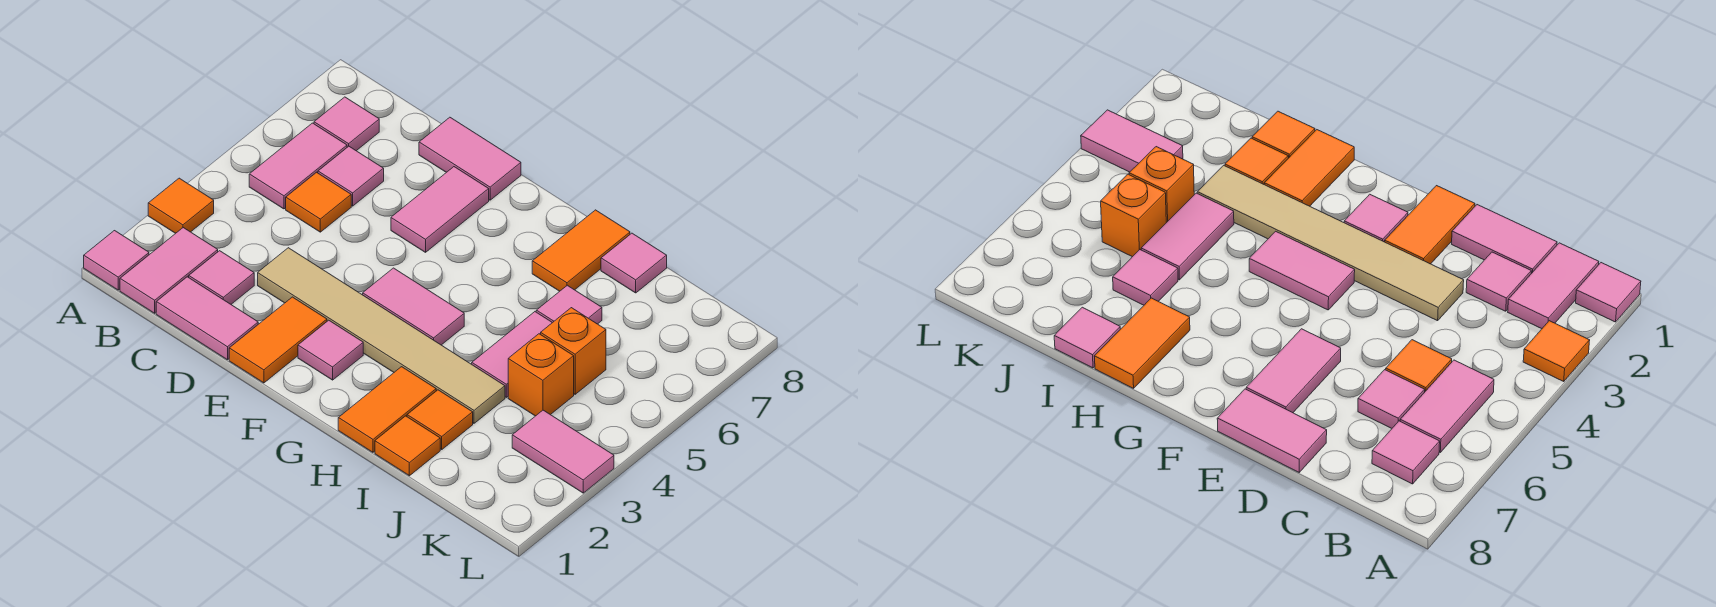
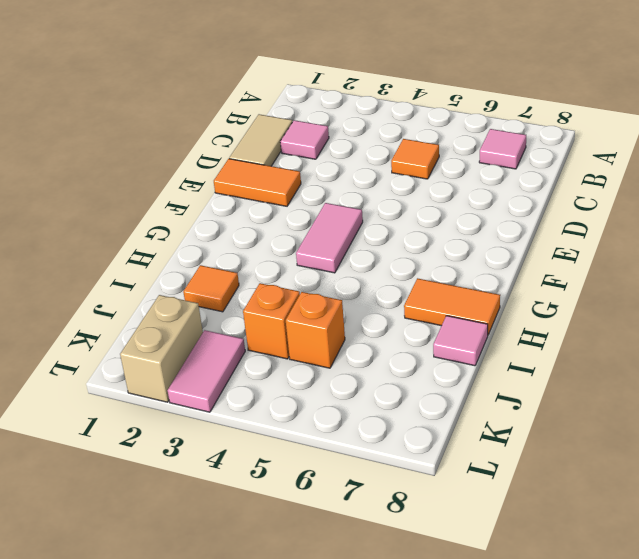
tan 1x2 tile [229,114,292,166] -> pink 1x2 tile [156,277,258,360]
tan 1x2 brick [120,295,203,402] -> none
none -> pink 1x1 tile [84,231,149,290]
none -> orange 1x1 tile [148,178,214,233]
none -> pink 1x2 tile [120,228,218,313]

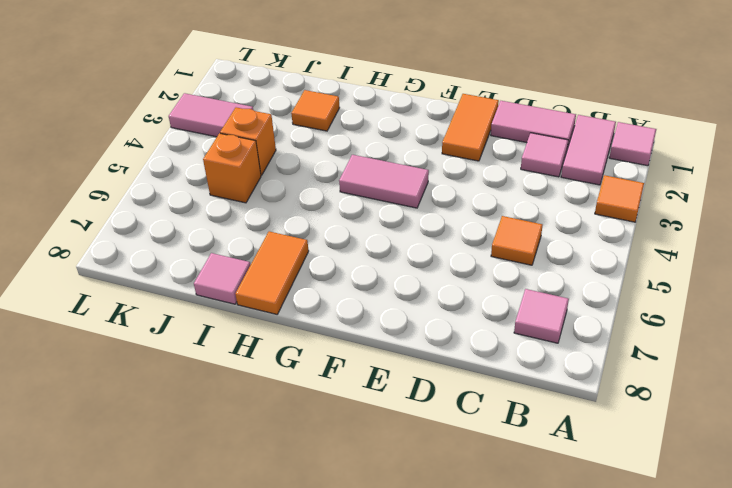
none -> pink 1x2 tile [249,123,347,209]
none -> pink 1x1 tile [318,146,384,206]
none -> tan 1x6 tile [258,248,505,423]

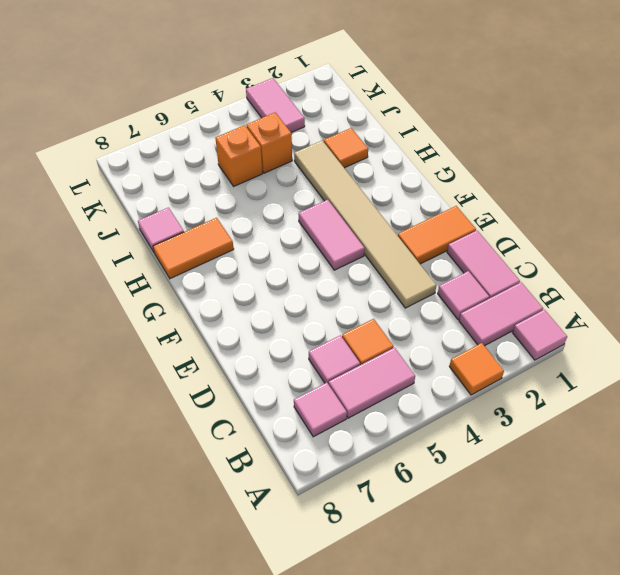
none -> pink 1x2 tile [419,117,521,200]
none -> pink 1x2 tile [391,167,489,252]
none -> pink 1x1 tile [298,320,363,380]

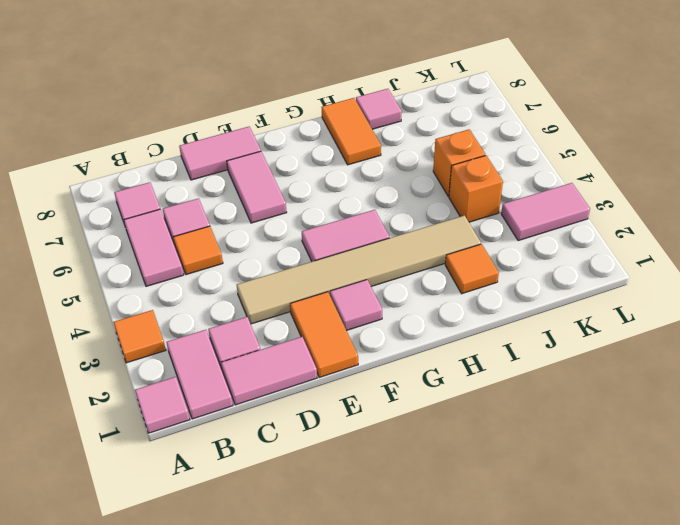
none -> orange 1x2 tile [338,367,436,452]
none -> orange 1x1 tile [375,416,440,476]
none -> pink 1x2 tile [472,312,552,397]

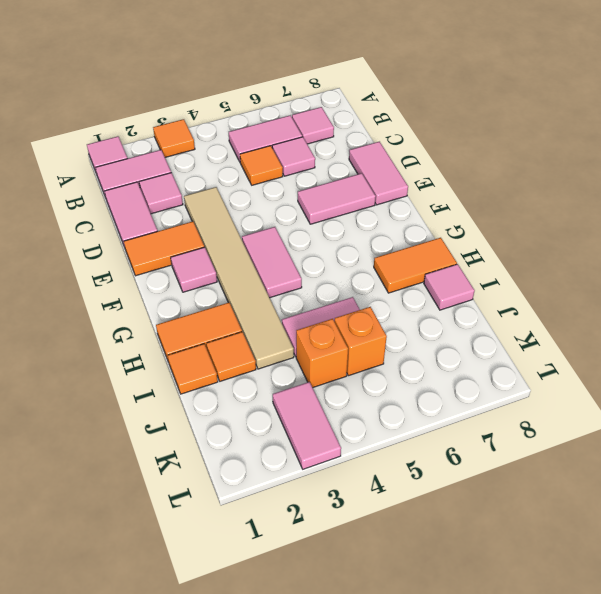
none -> pink 1x1 tile [536,285,602,324]

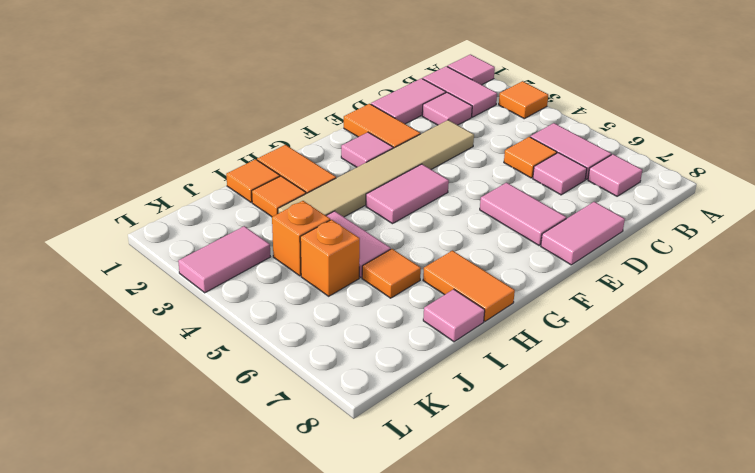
orange 1x1 tile [362,249,421,298] -> pink 1x1 tile [536,285,602,324]

